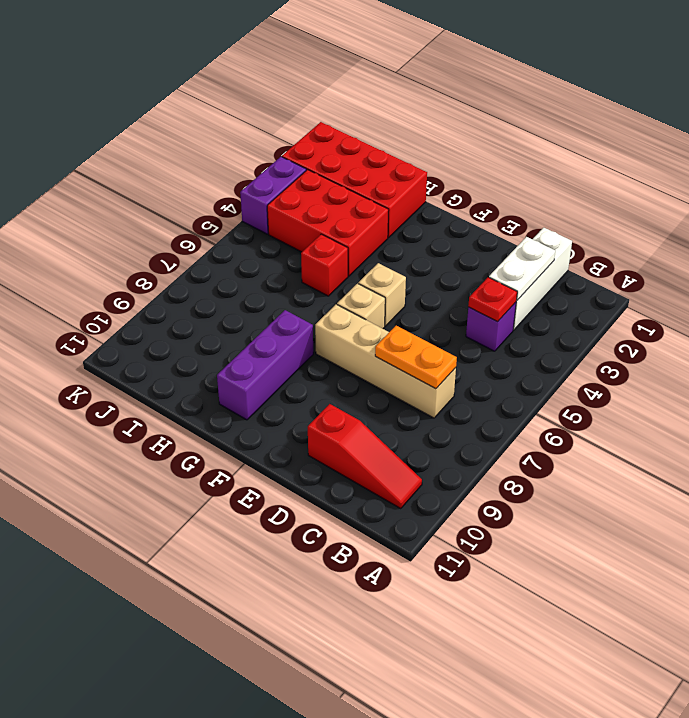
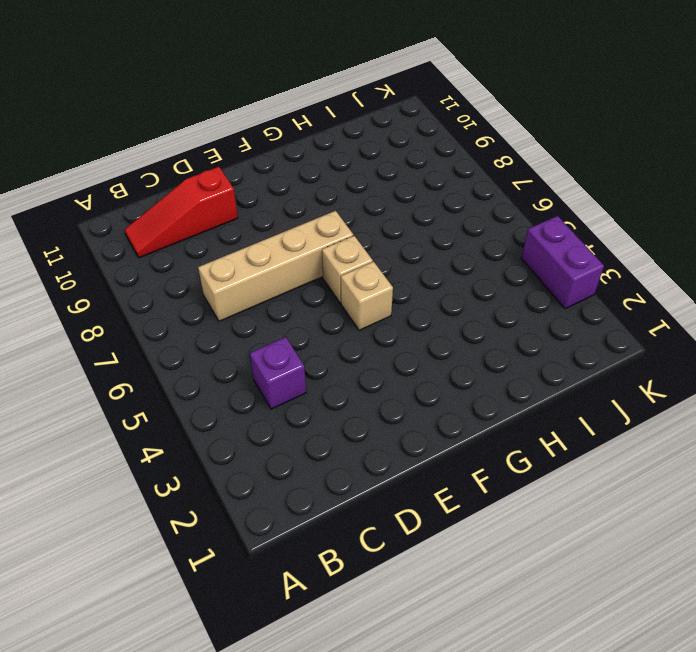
none -> white 1x3 brick [513,228,572,330]
none -> purple 1x3 brick [217,310,313,420]
none -> red 2x4 brick [282,122,427,238]

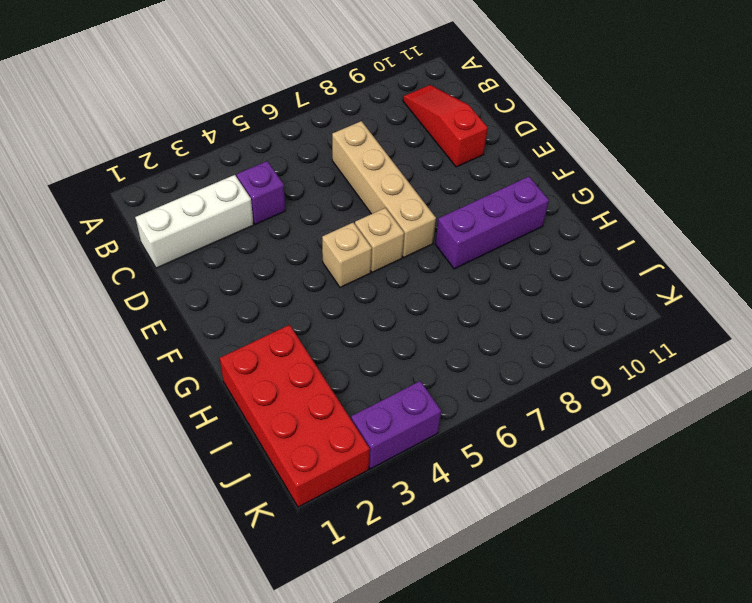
none -> red 2x3 brick [267,170,389,276]
none -> red 1x1 brick [301,234,348,296]
none -> white 1x2 plate [489,237,555,300]

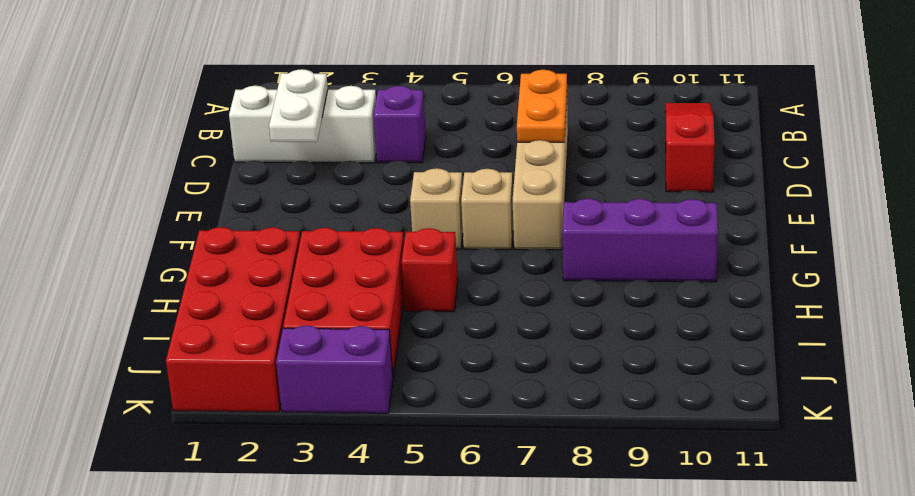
white 1x2 plate [269,69,328,142] -> white 1x2 plate turned to [489,237,555,300]
none -> red 1x1 plate [468,277,517,322]

